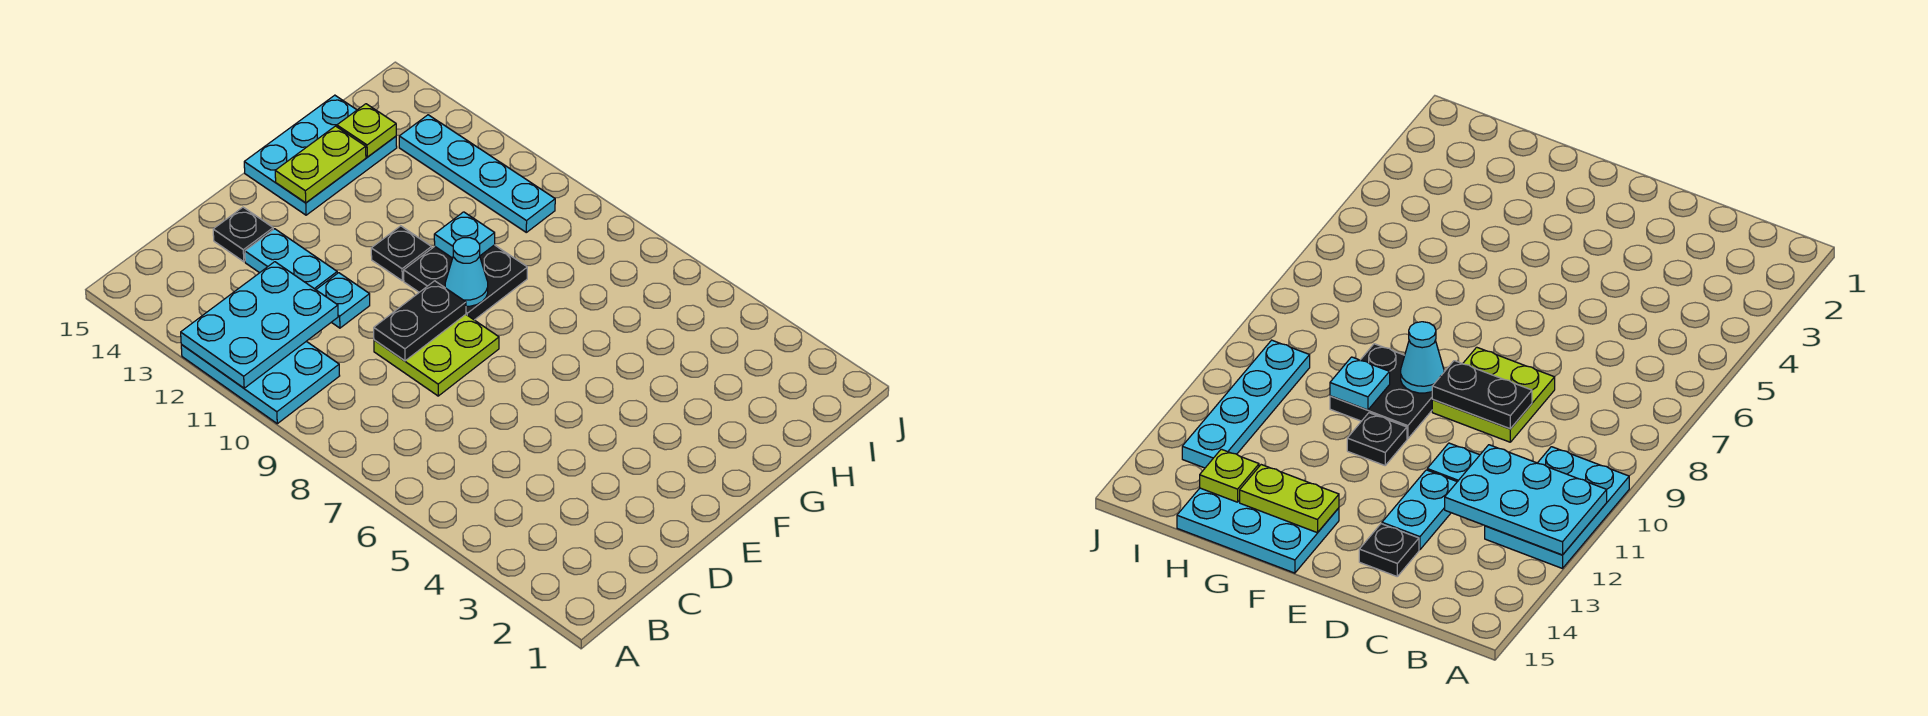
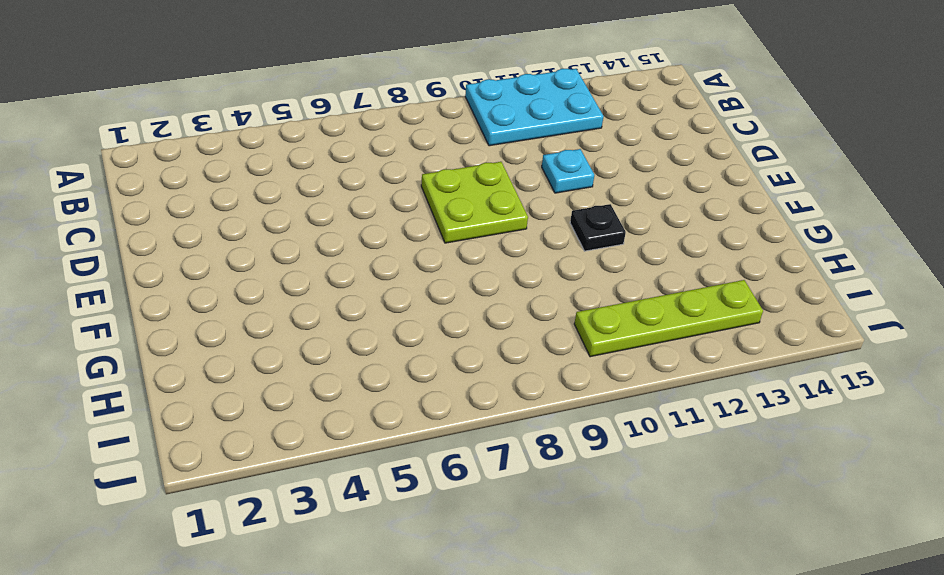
lime 1x4 plate [574,280,763,357] -> cyan 1x4 plate [399,115,555,232]
none -> cyan 1x2 plate [245,229,337,290]
none -> black 1x1 plate [213,207,273,262]
none -> black 2x2 plate [404,245,527,320]

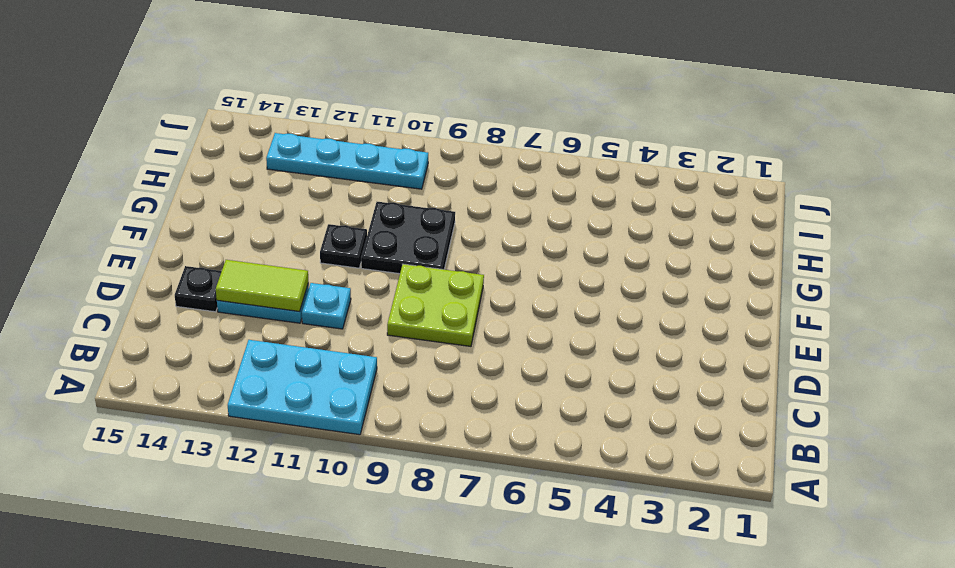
lime 1x2 tile [216,260,308,311] -> none
none -> cyan 2x3 plate [244,95,397,215]
none -> cyan 2x3 plate [181,262,338,388]
none -> black 1x2 plate [374,281,466,361]

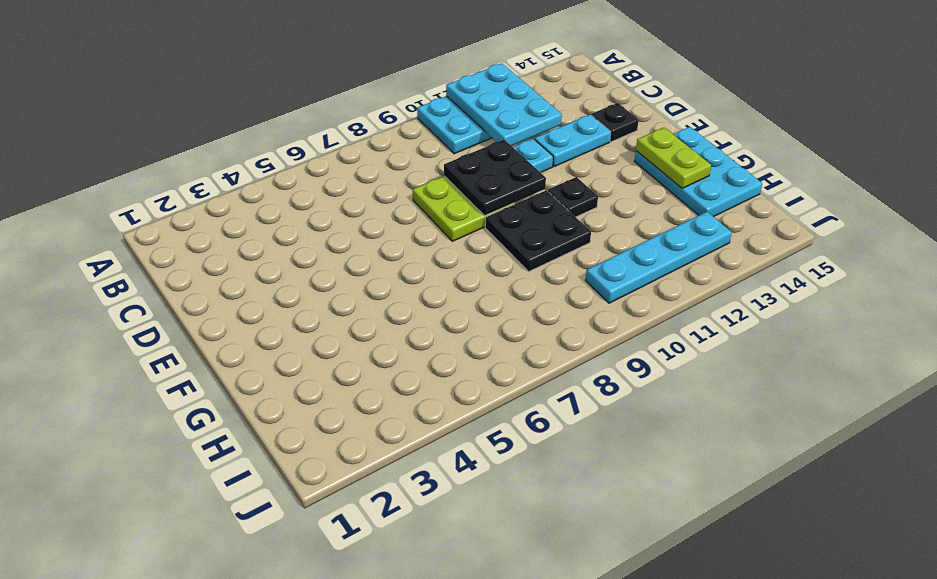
black 2x2 plate [444,140,546,216] -> black 1x2 plate [374,281,466,361]
none -> cyan 1x1 cone [445,238,488,306]
none -> cyan 1x1 plate [434,212,495,258]
none -> lime 1x1 plate [337,104,396,157]

